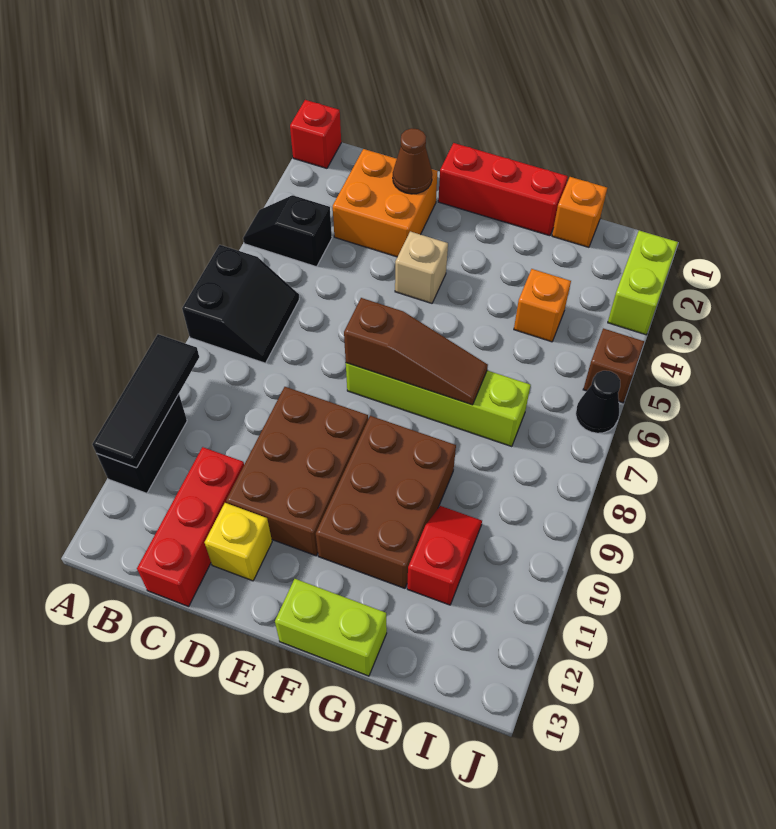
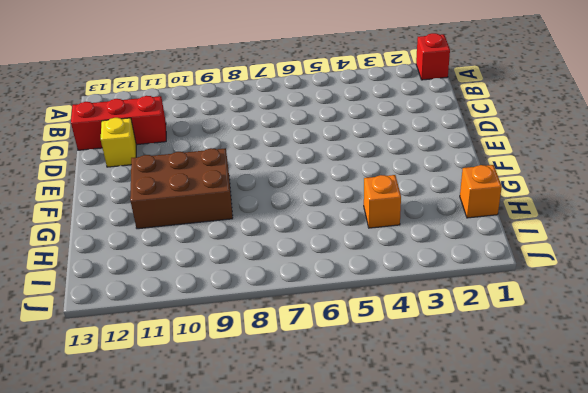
none -> black 1x2 slope [243,195,332,267]
none -> black 2x2 slope [182,245,299,363]
none -> black 1x2 brick [97,394,187,493]

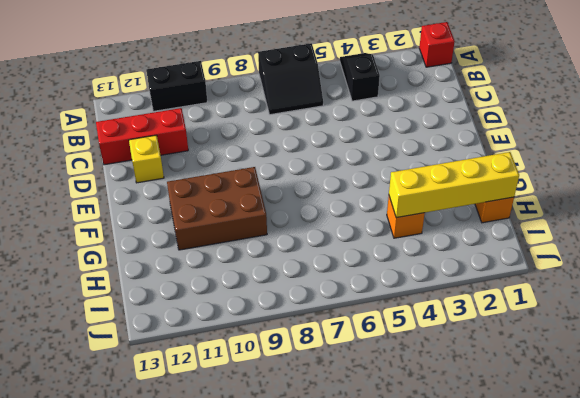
yellow 1x4 brick [389,152,519,218] -> none
none -> orange 2x2 brick [333,149,438,257]
none -> brown 2x3 brick [226,387,368,556]
none -> red 1x3 brick [438,143,568,236]

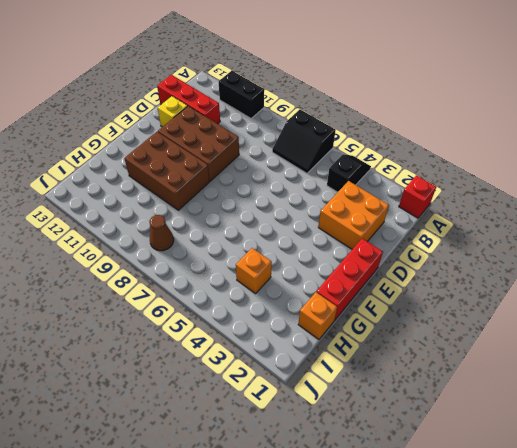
brown 1x1 cone [150,215,174,251] -> brown 1x1 cone moved to [393,128,432,194]
none -> tan 1x1 brick [395,231,448,303]
none -> lime 1x4 brick [346,363,530,447]
none -> lime 1x2 brick [275,579,387,676]

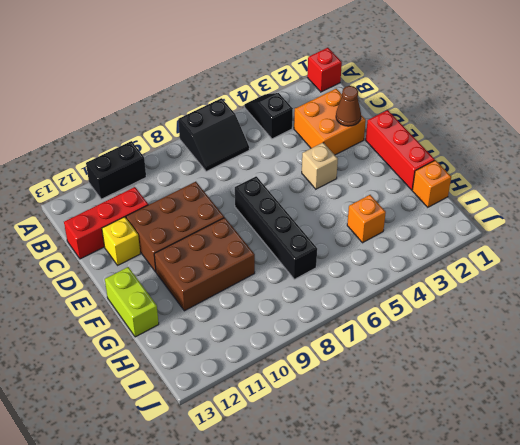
black 1x4 brick [235,176,317,279] -> lime 1x4 brick [346,363,530,447]
none -> red 1x2 slope [407,506,482,605]
none -> lime 1x2 brick [608,231,678,335]
none -> brown 1x1 brick [583,328,644,403]

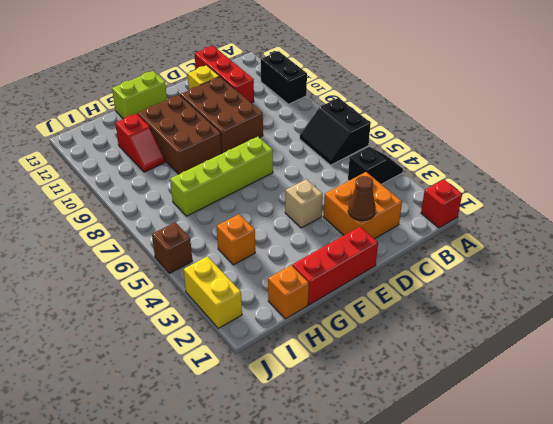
yellow 1x2 brick [184,256,242,328] -> lime 1x2 brick [608,231,678,335]
none -> black 1x1 cone [576,371,620,433]
none -> black 1x3 tile [92,334,199,468]
none -> brown 1x3 slope [344,298,488,405]

